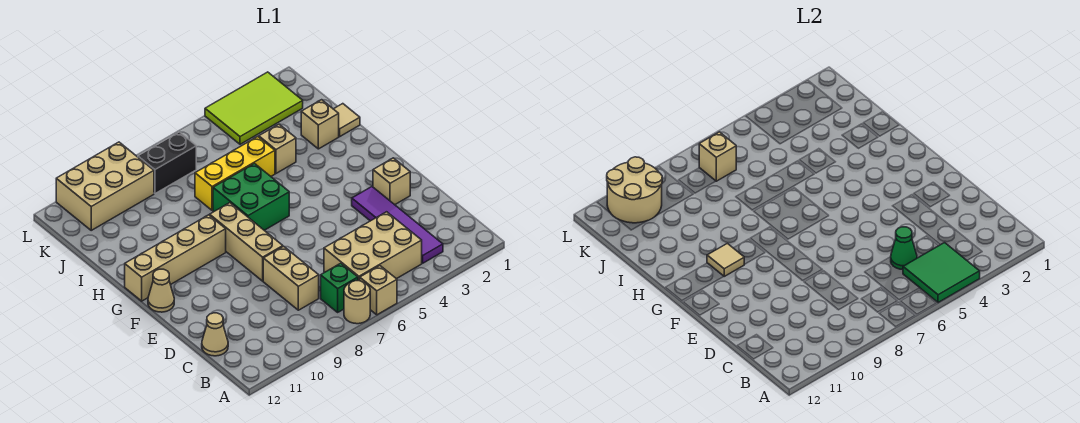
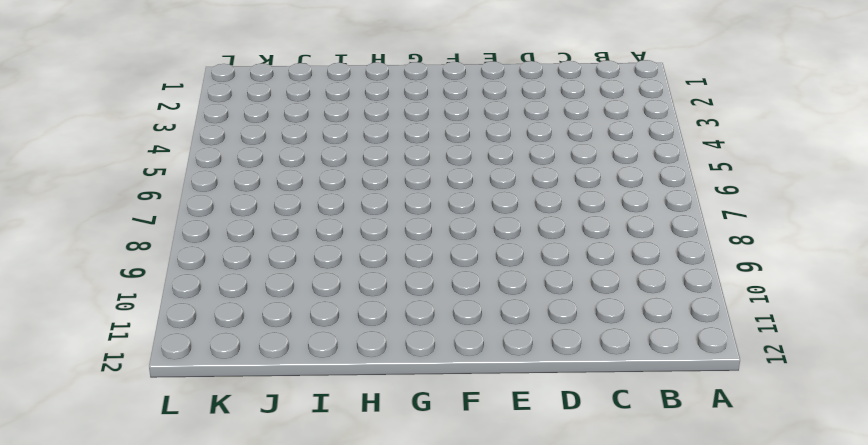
none -> tan 1x1 brick [360,266,397,315]
none -> tan 1x1 round brick [344,281,370,324]
none -> purple 1x4 tile [352,187,443,263]

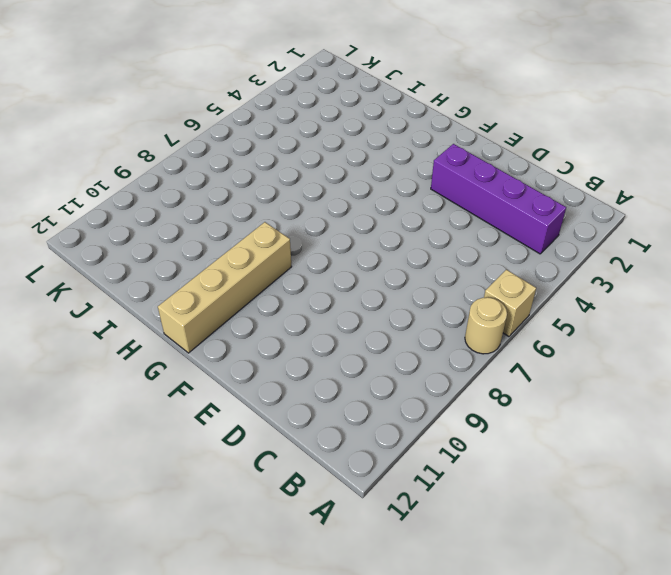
purple 1x4 brick [431,144,566,254] -> purple 1x4 tile [352,187,443,263]
none -> tan 2x3 brick [324,212,422,281]
none -> green 1x1 brick [321,263,358,312]
none -> tan 1x2 brick [263,246,319,310]

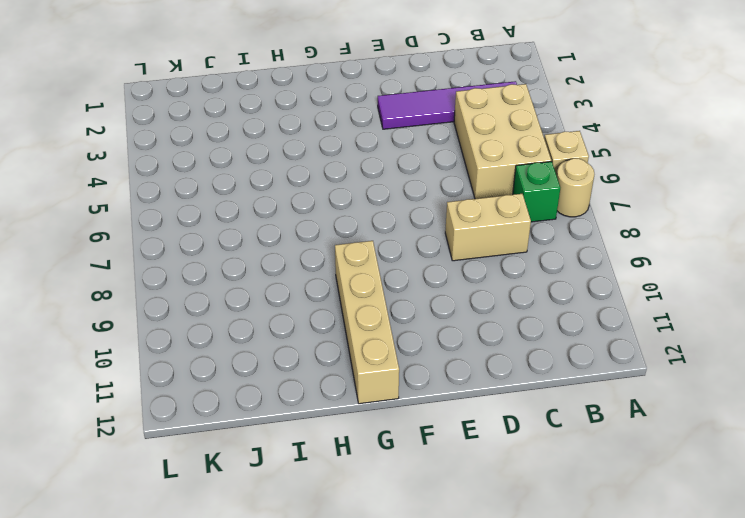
none -> tan 1x1 cone [202,313,228,356]
none -> tan 1x1 brick [373,158,410,205]
none -> tan 1x3 brick [210,203,283,281]

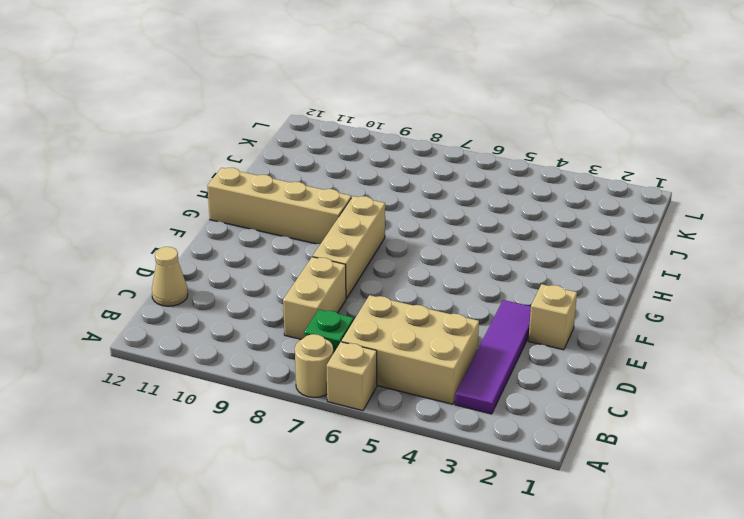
none -> tan 1x1 cone [148,269,174,312]
none -> green 2x2 brick [213,164,289,230]
none -> tan 1x1 tile [334,104,360,136]

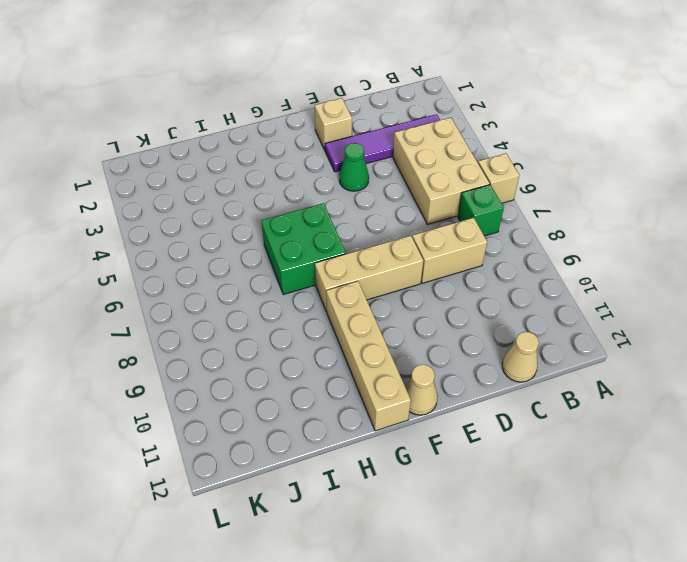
green 1x1 cone [339,143,369,191] -> green 1x1 cone moved to [891,227,917,270]
none -> tan 1x1 round brick [344,281,370,324]
none -> tan 1x1 tile [334,104,360,136]
none -> tan 1x1 brick [301,100,339,149]

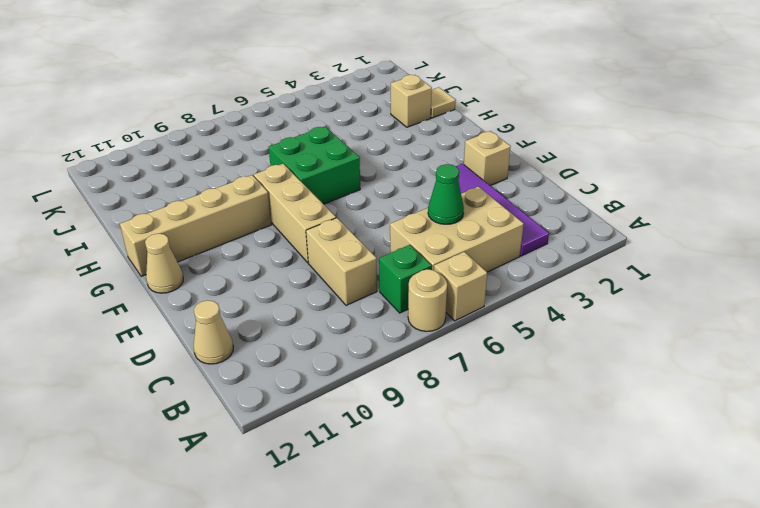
none -> tan 1x1 brick [259,124,296,173]
none -> yellow 1x3 brick [195,137,275,210]
none -> lime 2x3 tile [205,72,303,144]

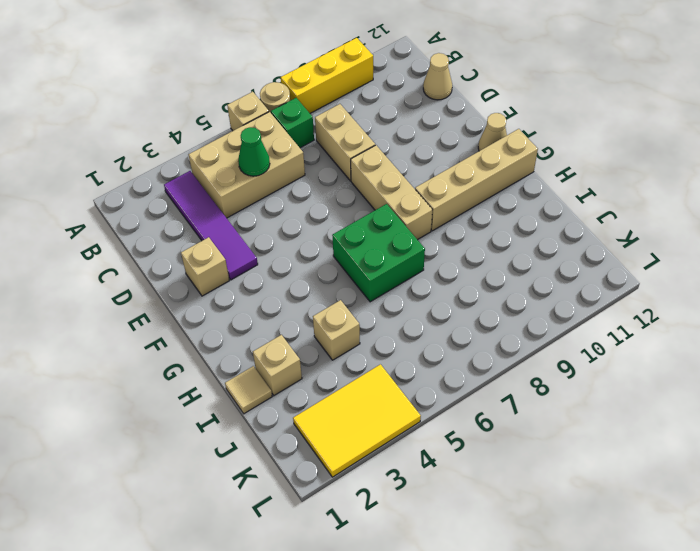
yellow 1x3 brick [281,38,373,113] -> yellow 1x3 brick moved to [195,137,275,210]
yellow 2x3 tile [293,364,421,477] -> lime 2x3 tile [205,72,303,144]
none -> black 1x2 brick [138,132,196,194]
none -> tan 2x3 brick [56,142,154,230]
none -> green 2x2 tile [903,243,980,303]

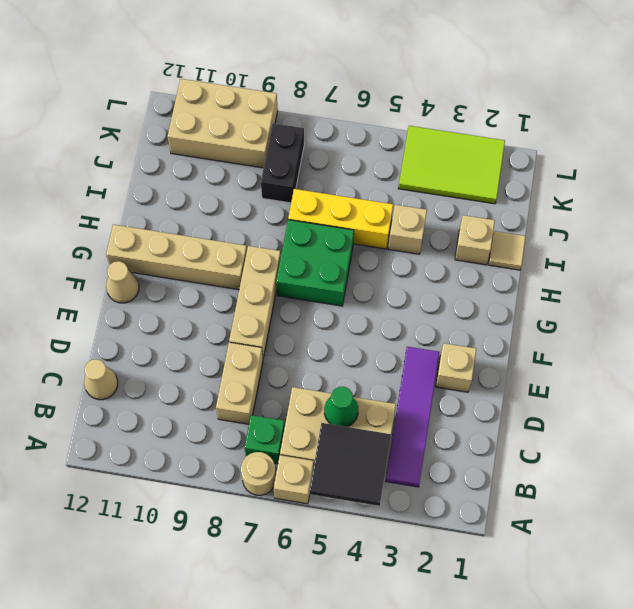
black 2x2 tile [309,423,391,506] -> green 2x2 tile [903,243,980,303]
black 1x2 brick [261,123,304,203] -> black 1x2 brick turned to [138,132,196,194]
none -> tan 1x1 tile [707,243,744,276]
none -> tan 1x1 brick [699,132,736,181]
none -> tan 2x2 round brick [607,157,662,223]

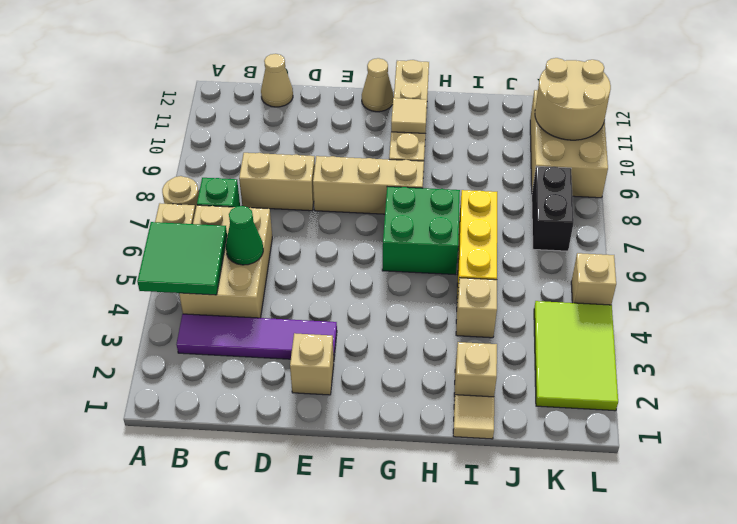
tan 1x1 brick [571,253,616,305] -> tan 1x1 brick moved to [699,132,736,181]

